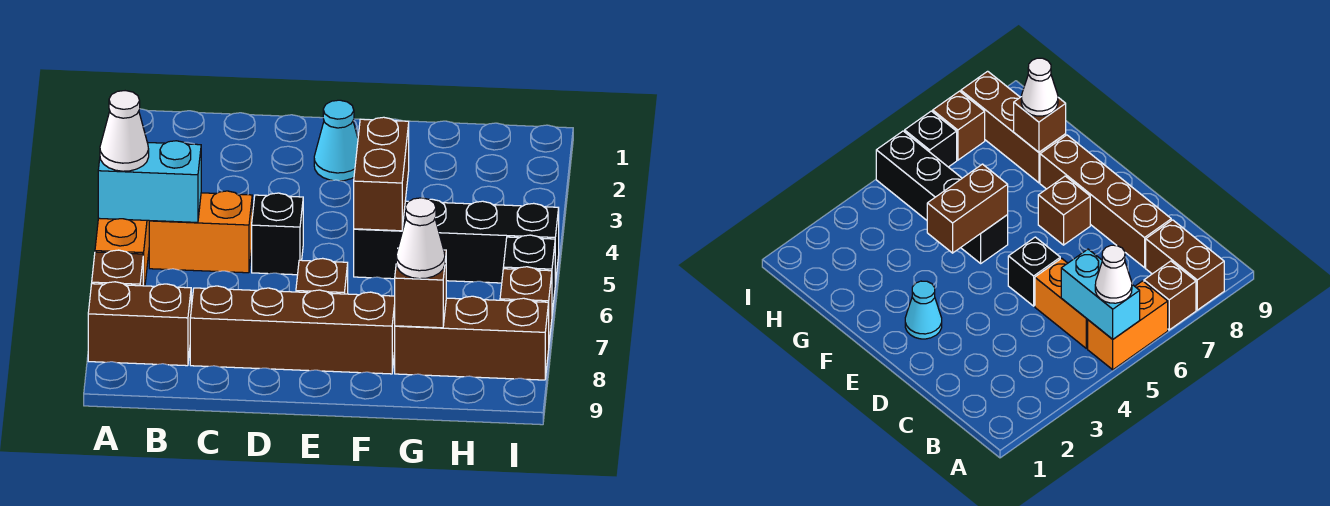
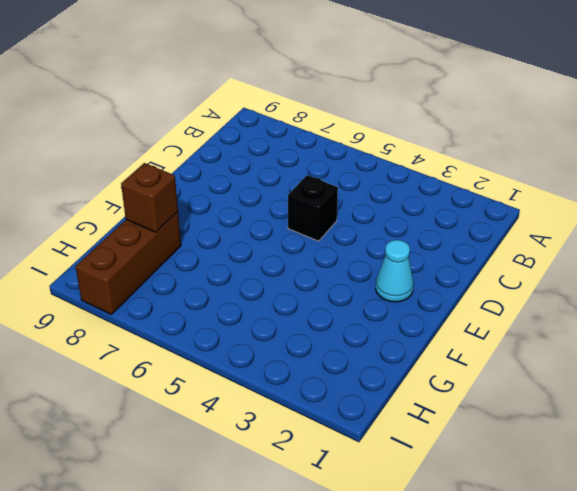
none -> orange 1x2 brick [95,218,149,286]
none -> brown 1x1 brick [92,250,143,286]
none -> brown 1x2 brick [88,282,191,366]

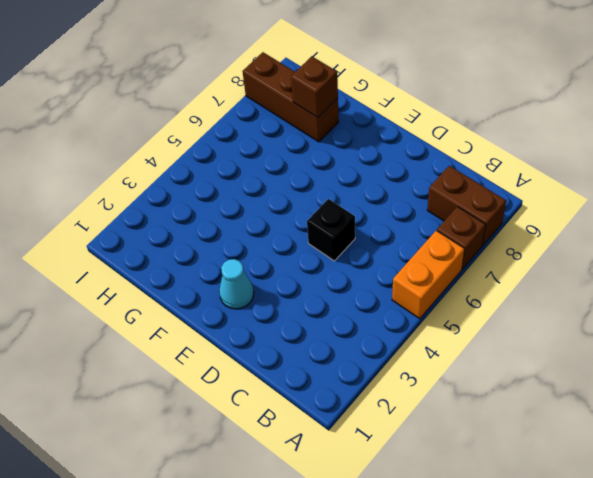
none -> orange 1x2 brick [149,191,252,273]
none -> brown 1x4 brick [190,286,395,374]
none -> brown 1x1 brick [296,258,348,294]

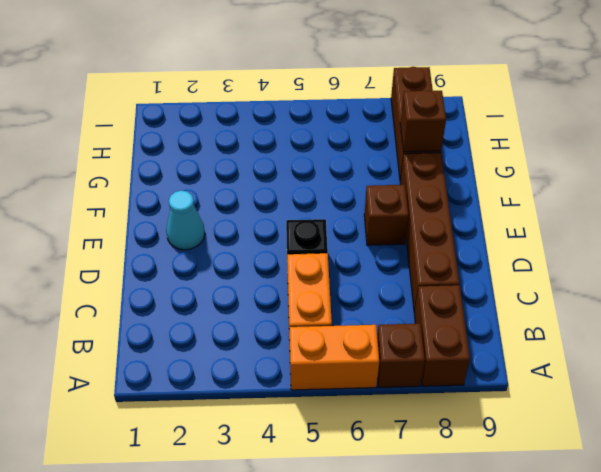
none -> black 1x4 brick [354,199,559,284]
none -> black 1x1 brick [503,235,555,313]
none -> brown 1x1 brick [500,267,552,341]

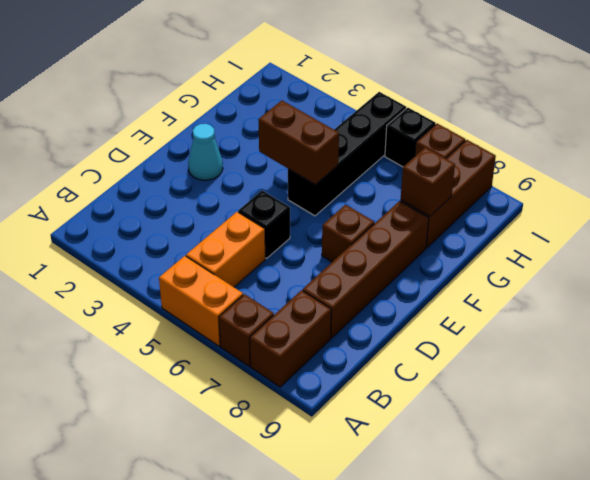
none -> cyan 1x2 brick [98,141,201,222]
none -> white 1x1 cone [100,91,149,171]
none -> white 1x1 cone [396,198,445,279]

